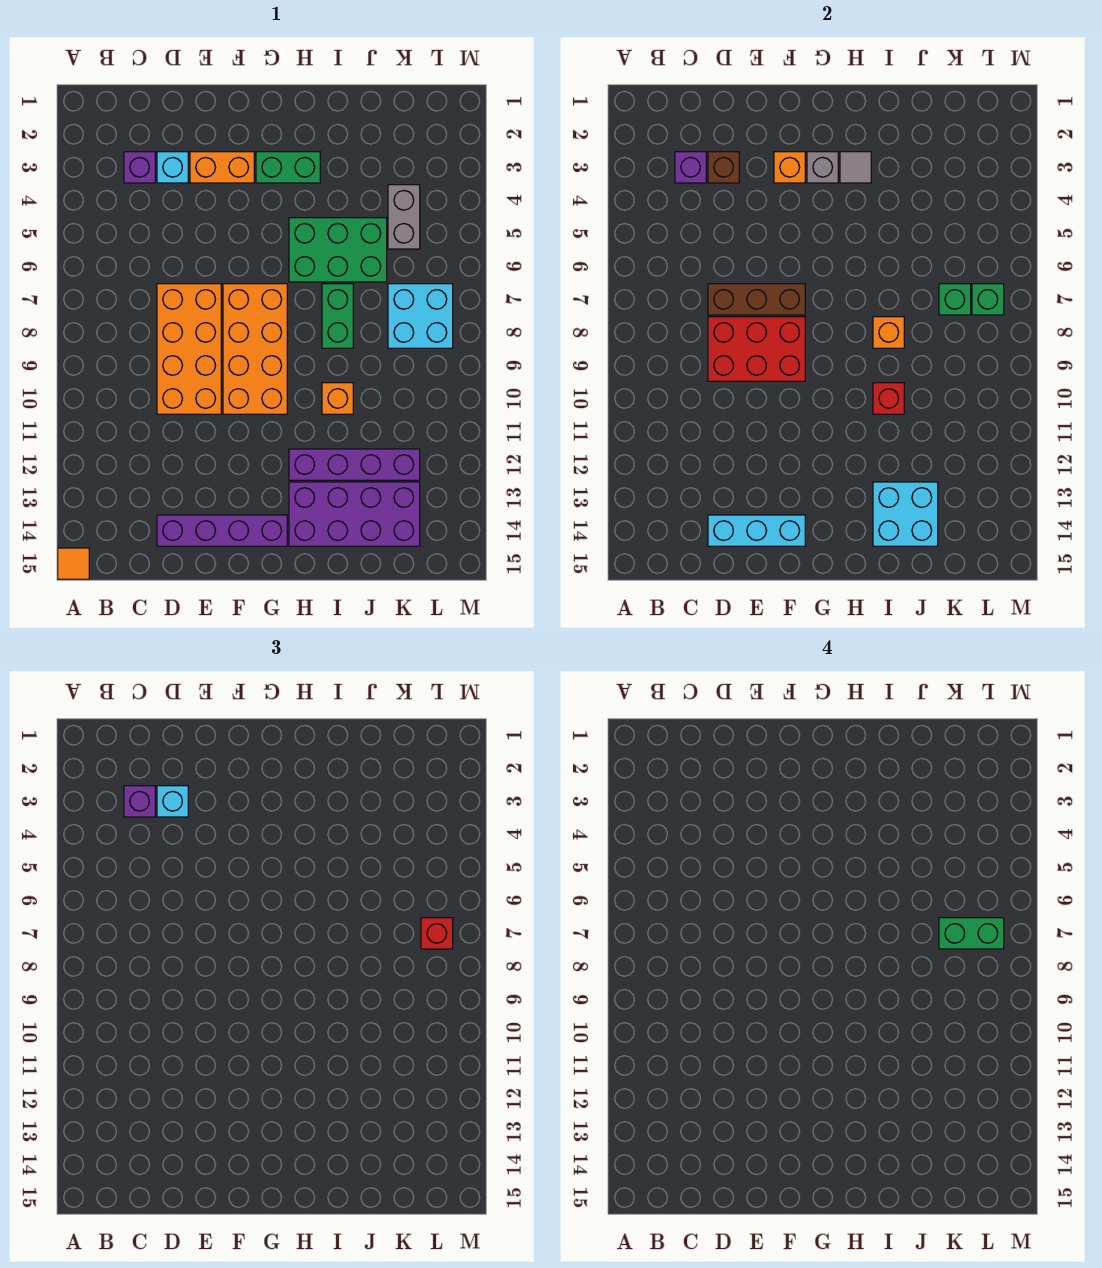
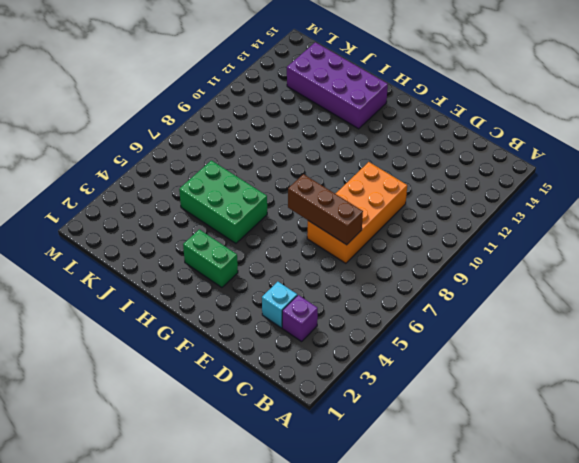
none -> orange 1x1 tile [58,548,89,579]
none -> purple 1x4 brick [157,515,287,546]
none -> orange 1x2 brick [190,152,254,183]
none -> orange 2x4 brick [223,284,287,414]

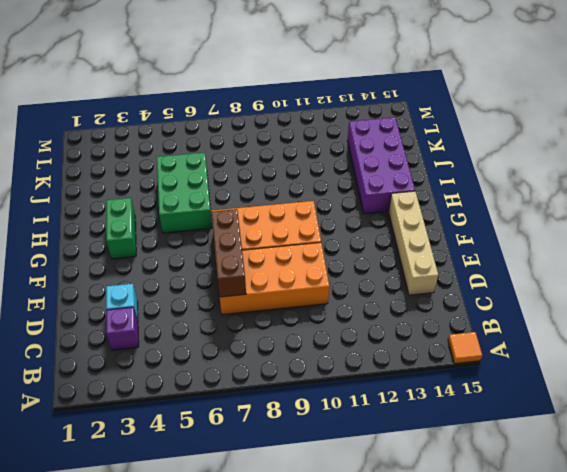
tan 1x4 brick [389,191,438,295] -> purple 1x4 brick [157,515,287,546]
none -> orange 1x2 brick [190,152,254,183]
none -> purple 1x4 brick [289,449,420,480]
none -> green 1x2 brick [322,284,353,348]
none -> orange 1x1 brick [322,383,353,414]

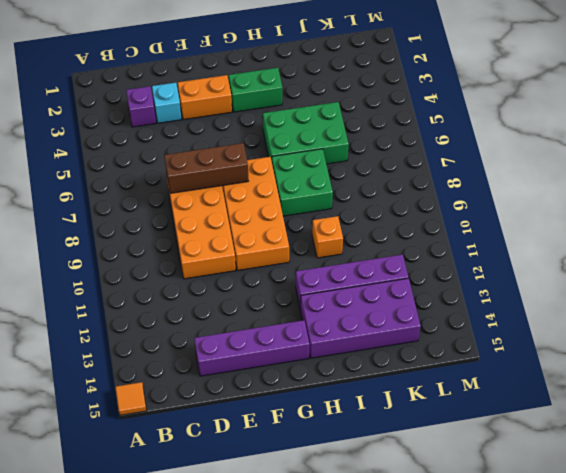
green 2x2 brick [272,149,333,216] -> green 1x2 brick [322,284,353,348]
none -> grey 1x2 brick [388,185,420,249]
none -> cyan 2x2 brick [388,284,453,348]
none -> purple 1x1 brick [675,152,706,183]
none -> brown 1x1 brick [708,152,739,183]

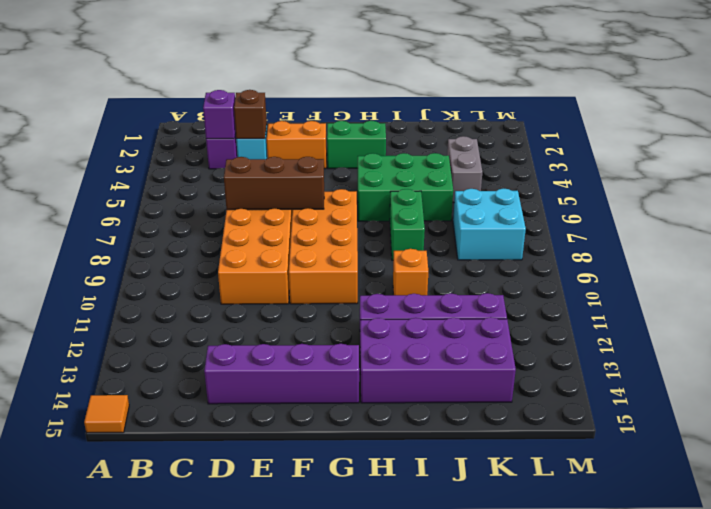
none -> red 2x3 brick [708,317,805,381]
none -> cyan 1x3 brick [708,515,805,546]
none -> orange 1x1 brick [774,152,805,183]
none -> grey 1x1 brick [807,152,838,183]

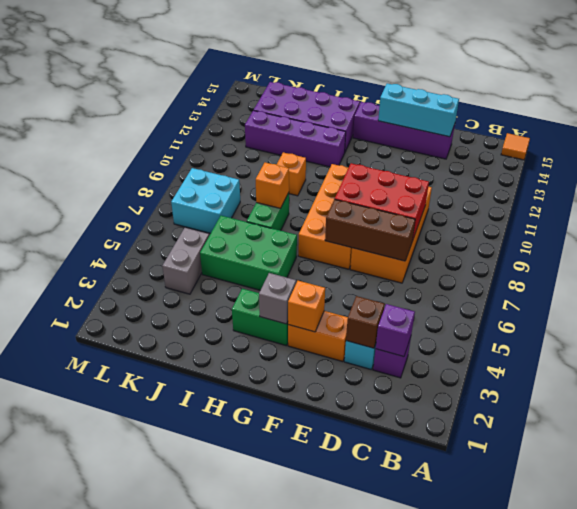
none -> grey 1x1 tile [840,152,871,183]
none -> red 1x1 brick [873,383,904,414]
none -> cyan 2x2 brick [873,482,938,546]
none -> green 1x1 brick [939,284,971,315]

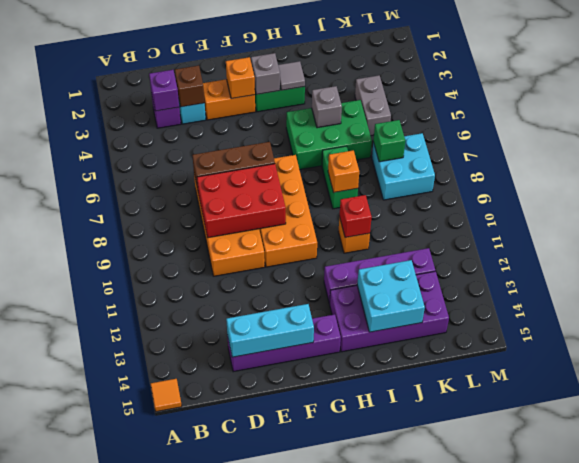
grey 1x1 brick [312,86,342,128] -> none
none -> green 1x1 brick [972,284,1004,315]
none -> purple 1x1 brick [124,786,155,817]
none -> cyan 1x1 brick [157,786,188,817]
none -> red 1x1 brick [421,918,453,949]

